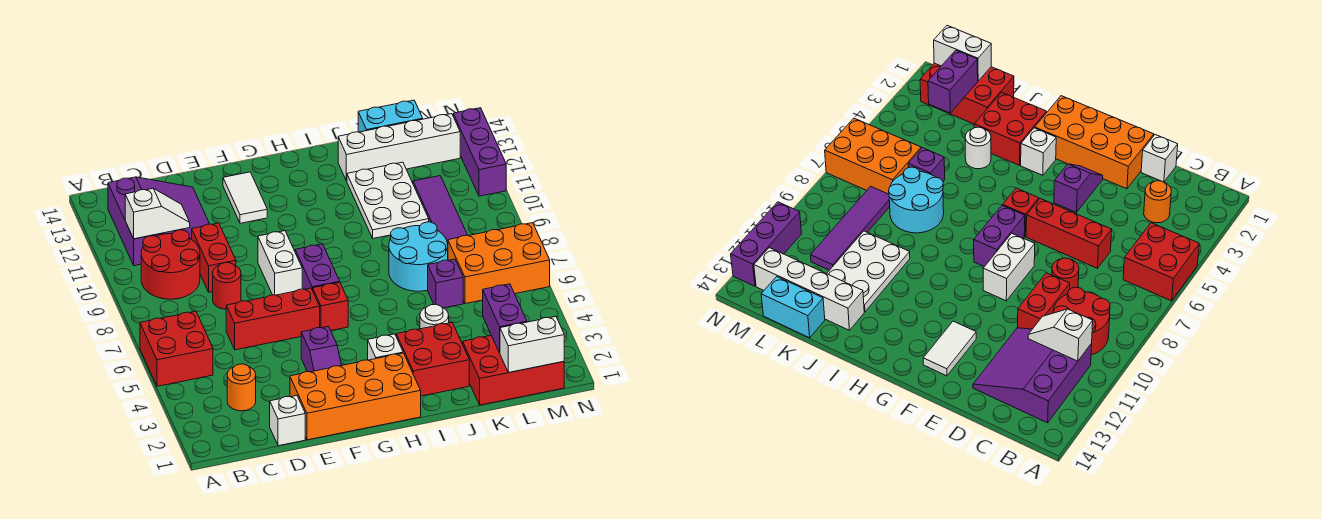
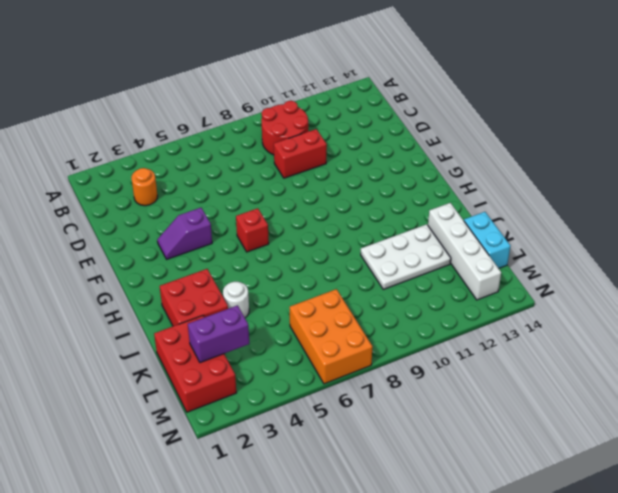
none -> red 2x2 brick [140,311,213,386]
none -> purple 3x3 slope [108,177,209,266]
none -> white 1x1 brick [270,396,305,446]

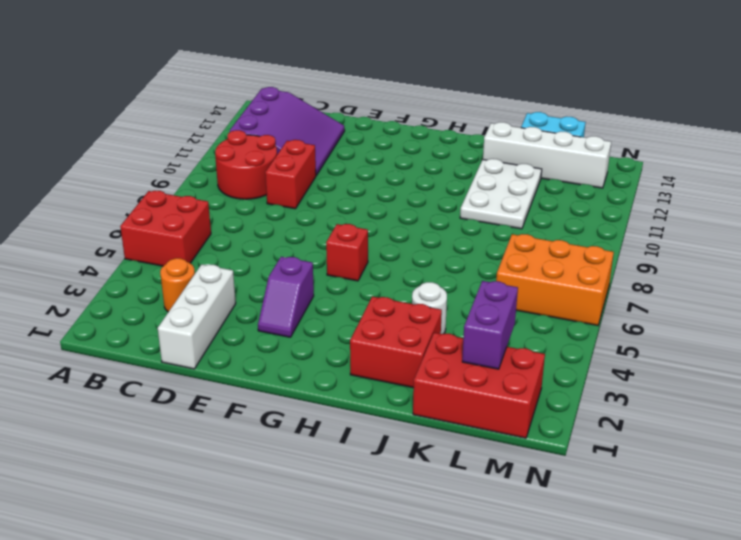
white 1x3 brick [158,264,236,369] -> white 1x1 brick [270,396,305,446]
none -> red 1x3 brick [226,288,320,350]
none -> red 1x1 round brick [213,263,241,309]
none -> orange 2x4 brick [290,353,421,440]

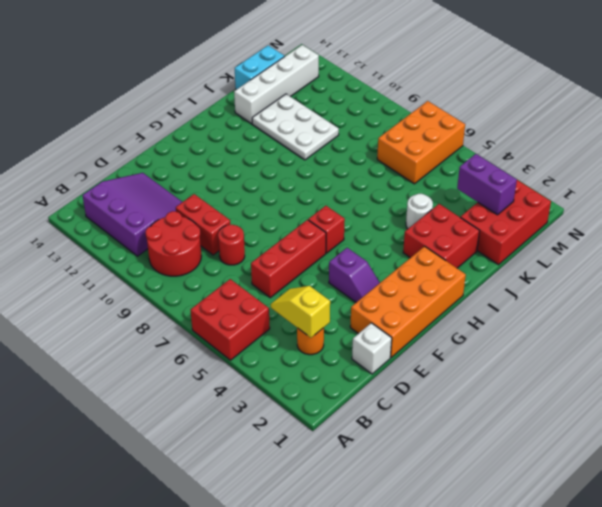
yellow 1x2 slope [271,286,330,338] -> none
none -> white 1x2 brick [258,231,302,295]
none -> white 1x2 tile [223,172,267,223]
none -> purple 1x2 brick [295,244,340,290]

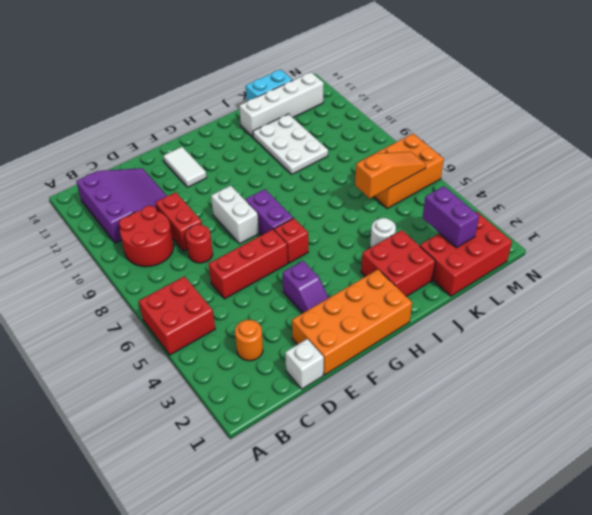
orange 1x3 slope [355,152,426,198] -> none
none -> white 1x1 brick [368,334,403,360]
none -> cyan 2x2 round brick [389,222,448,291]
none -> purple 1x1 brick [428,259,463,308]

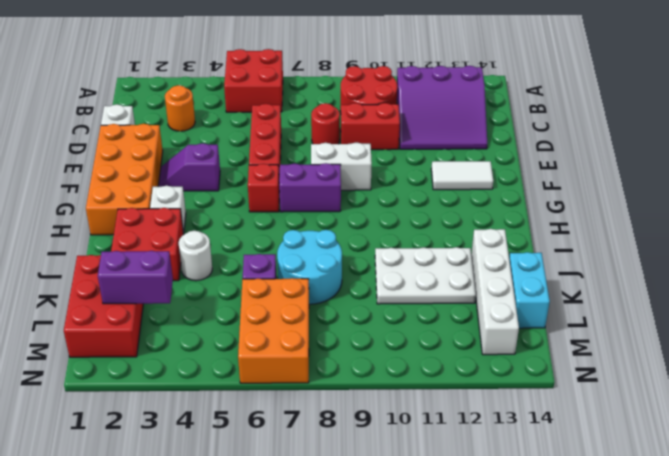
none -> purple 1x4 tile [413,176,467,245]
none -> purple 1x3 brick [453,108,506,196]
none -> white 1x2 slope [125,189,190,239]

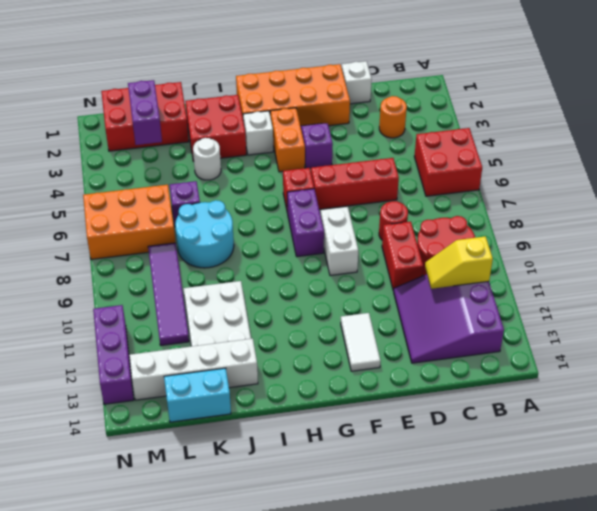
yellow 1x2 slope [425,236,493,289] -> white 1x2 slope [125,189,190,239]
orange 1x2 brick [270,108,305,172] -> none
none -> white 1x2 brick [500,317,564,373]

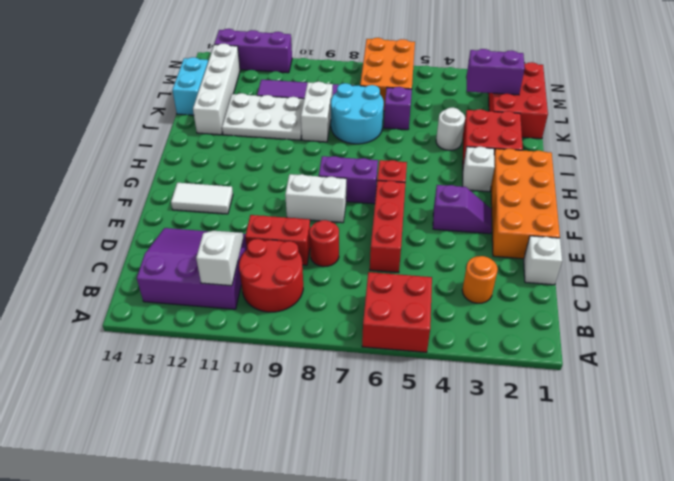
white 1x2 brick [301,82,333,142] -> white 1x2 brick moved to [500,317,564,373]

